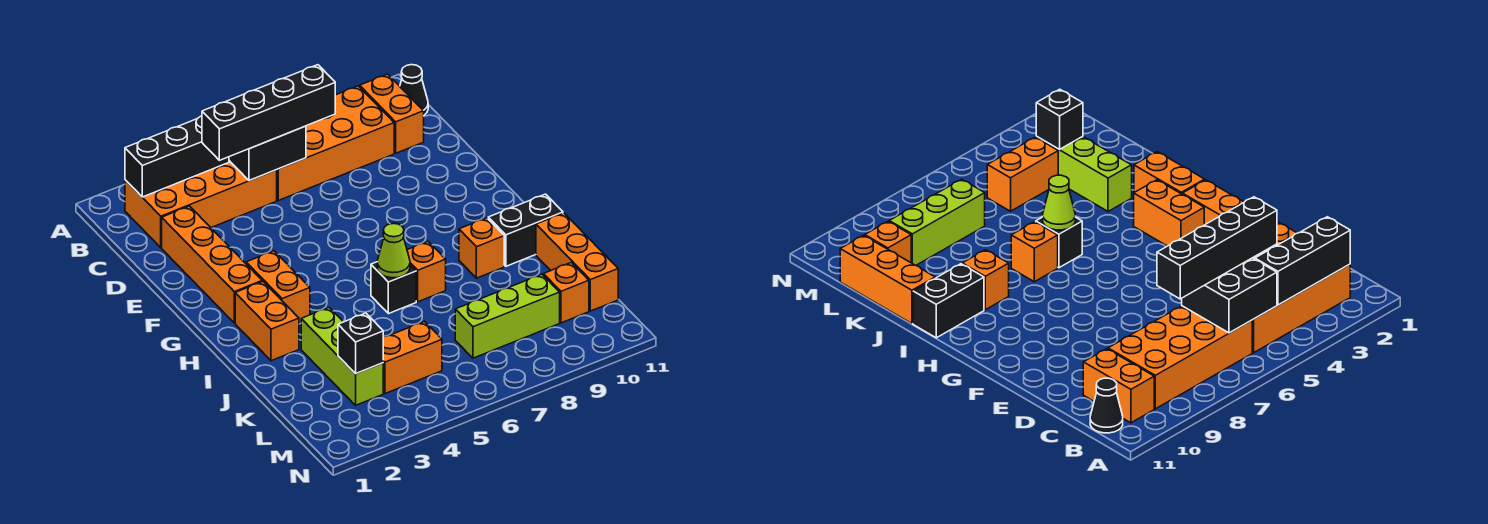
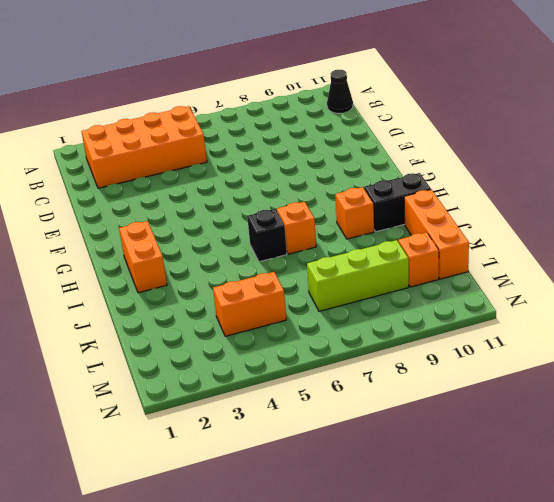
none -> orange 2x4 brick [277,86,394,200]
none -> orange 1x2 brick [360,74,424,153]
none -> orange 1x4 brick [162,206,262,323]

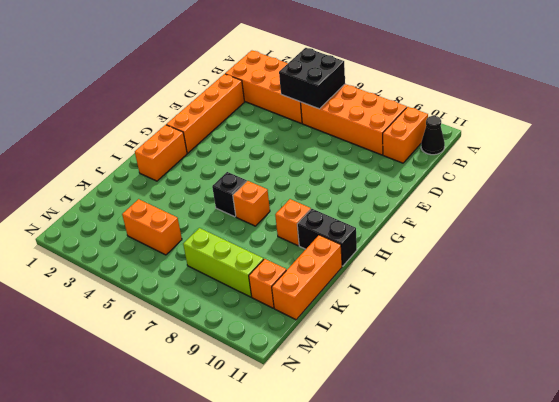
none -> orange 1x2 brick [246,251,310,323]
none -> lime 1x3 brick [301,308,383,405]
none -> black 1x3 brick [125,116,229,197]

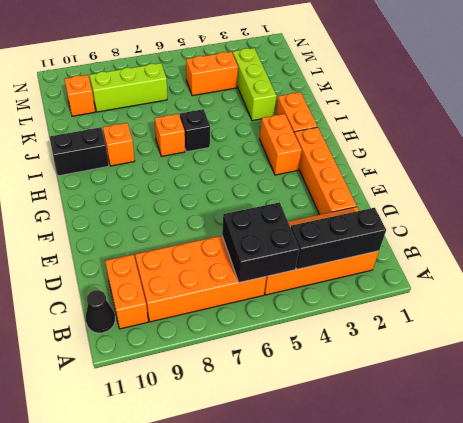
none -> orange 1x3 brick [536,213,618,311]
none -> lime 1x1 cone [377,223,410,278]
none -> black 1x1 brick [338,313,383,374]

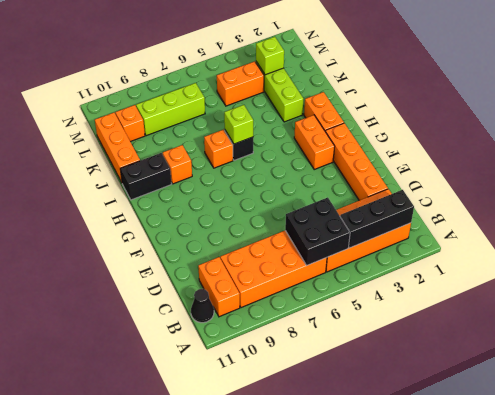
lime 1x1 brick [224,105,253,144] -> lime 1x1 cone [377,223,410,278]
lime 1x1 brick [256,37,284,75] -> black 1x1 brick [338,313,383,374]
none -> black 1x4 brick [202,65,335,160]

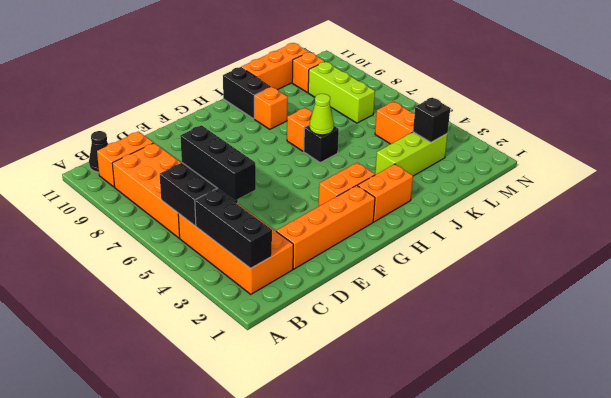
black 1x3 brick [180,125,256,200] -> black 1x4 brick [202,65,335,160]

